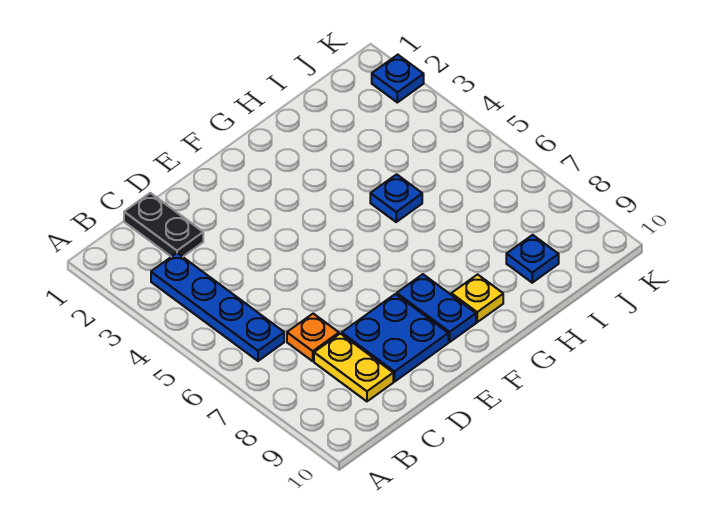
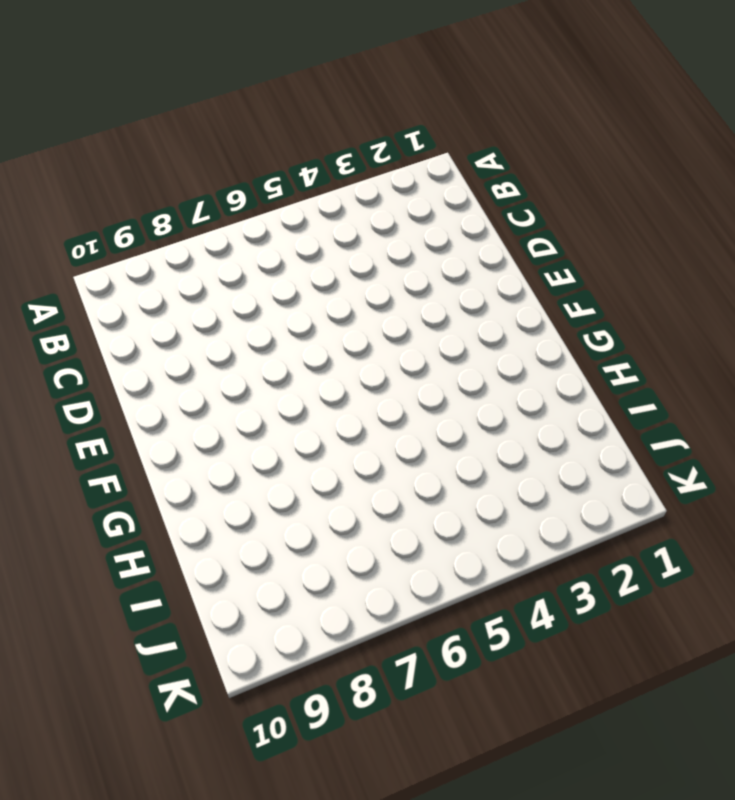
none -> blue 1x4 plate [151,253,284,361]
none -> black 1x2 plate [124,193,203,257]

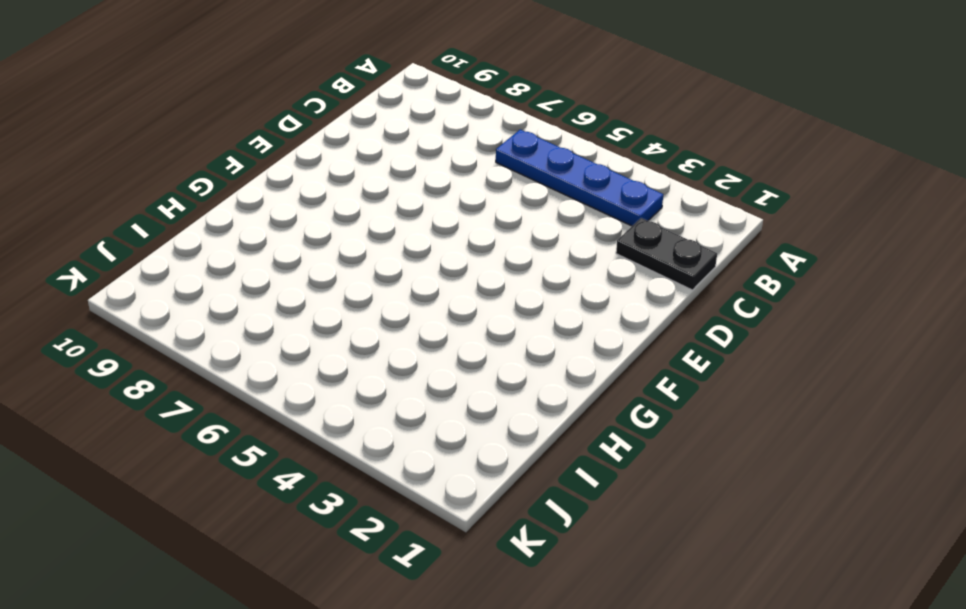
none -> orange 1x1 plate [287,314,339,361]
none -> yellow 1x2 plate [314,334,393,401]

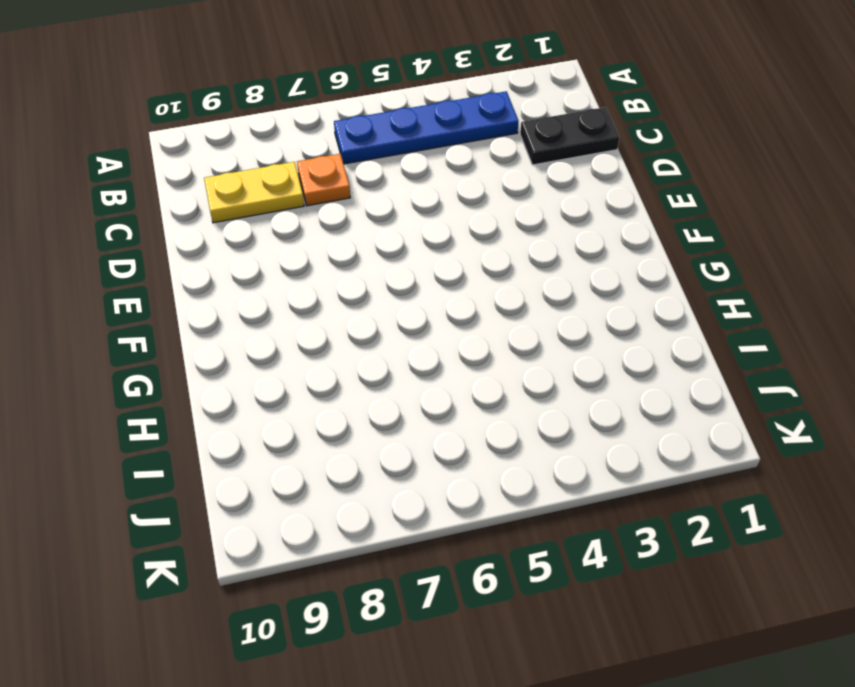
none -> blue 2x2 plate [342,294,448,382]
none -> blue 1x2 plate [397,274,476,342]

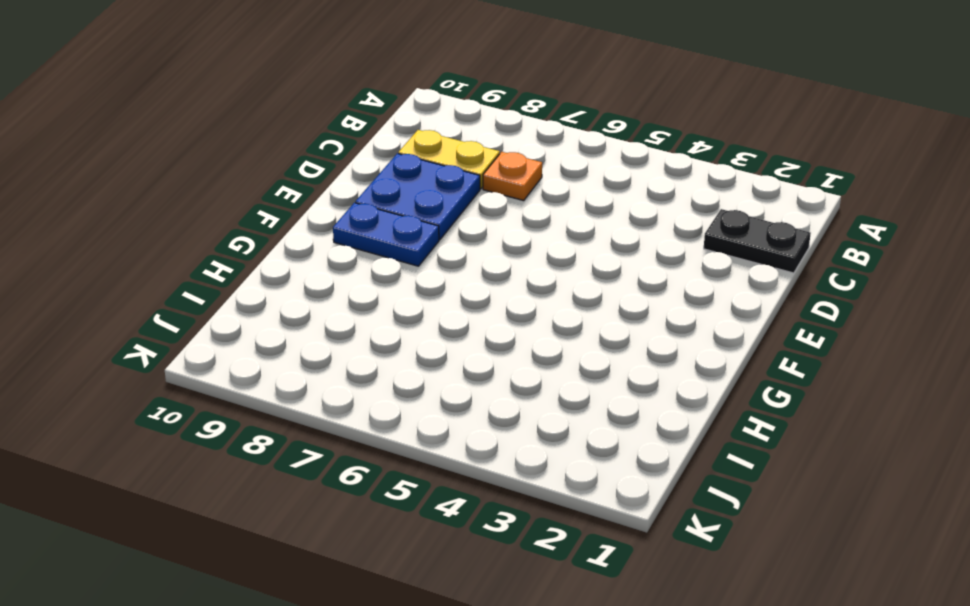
none -> blue 1x4 plate [151,253,284,361]
none -> yellow 1x1 plate [451,274,503,322]

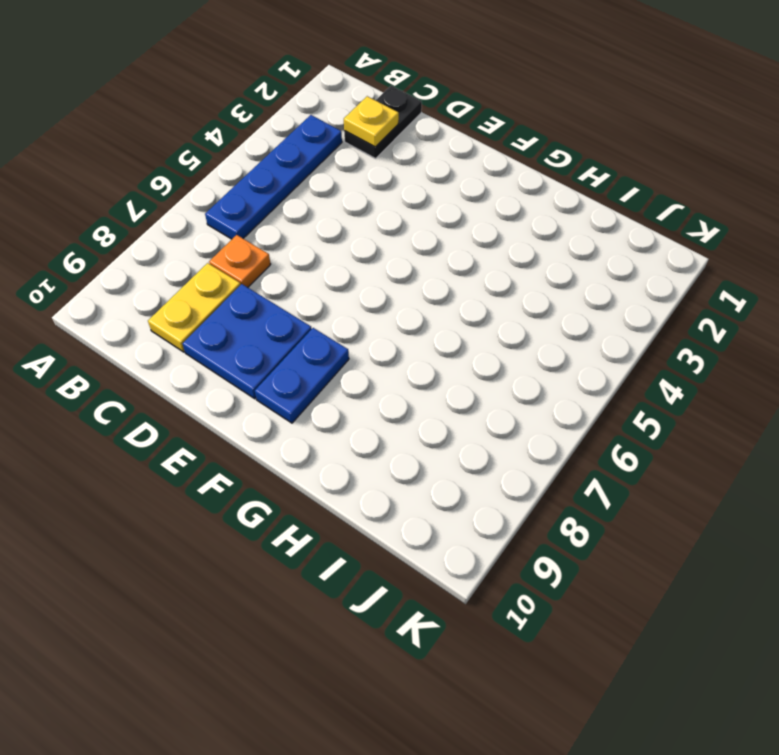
yellow 1x1 plate [344,96,399,147] -> yellow 1x1 plate moved to [451,274,503,322]
none -> blue 1x1 plate [370,174,422,222]
none -> blue 1x1 plate [506,235,559,283]

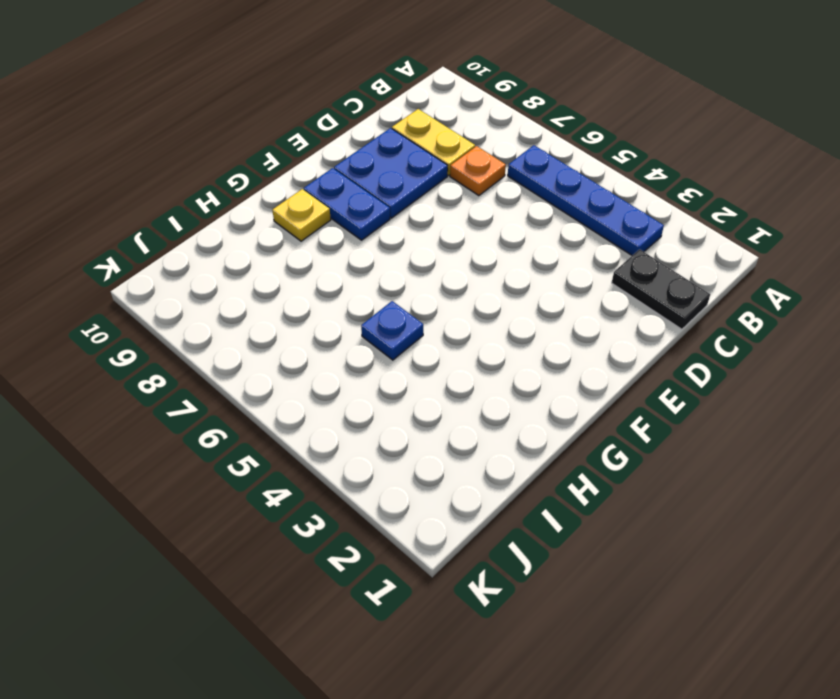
none -> blue 1x1 plate [506,235,559,283]
none -> blue 1x1 plate [372,55,424,102]

